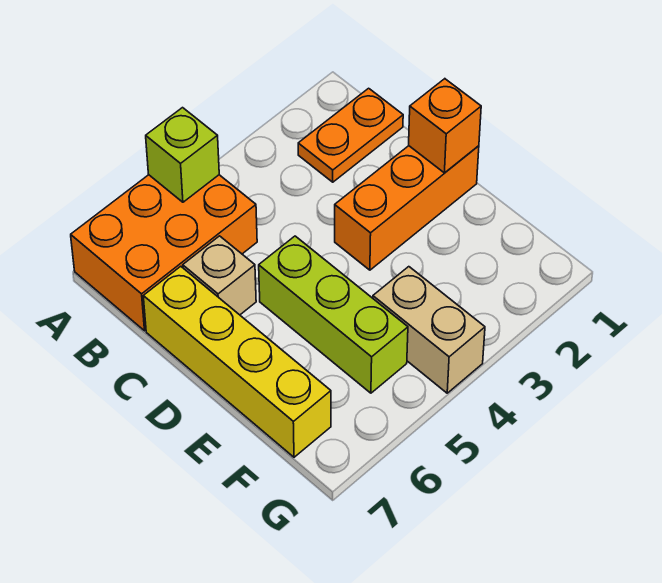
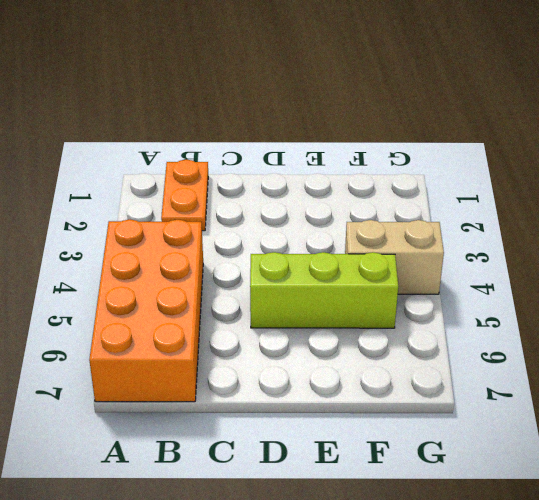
orange 2x4 brick [89,219,203,402] -> orange 2x3 brick [71,175,257,331]
none -> tan 1x1 brick [183,236,256,315]
none -> yellow 1x4 brick [143,266,331,457]

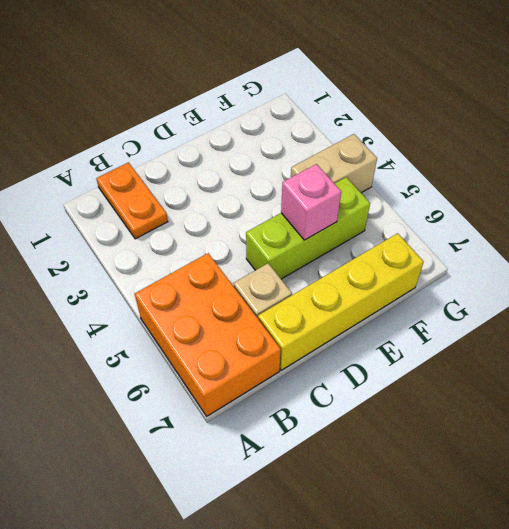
pink 1x1 brick [281,164,341,240] -> none
none -> orange 1x3 brick [335,146,479,270]
none -> lime 1x1 brick [146,108,219,202]

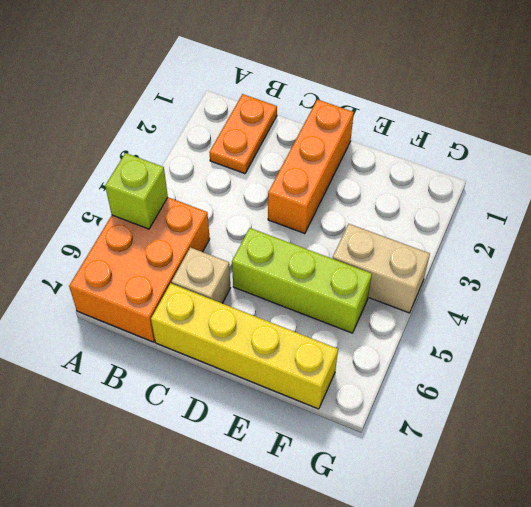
none -> orange 1x1 brick [409,79,481,173]

